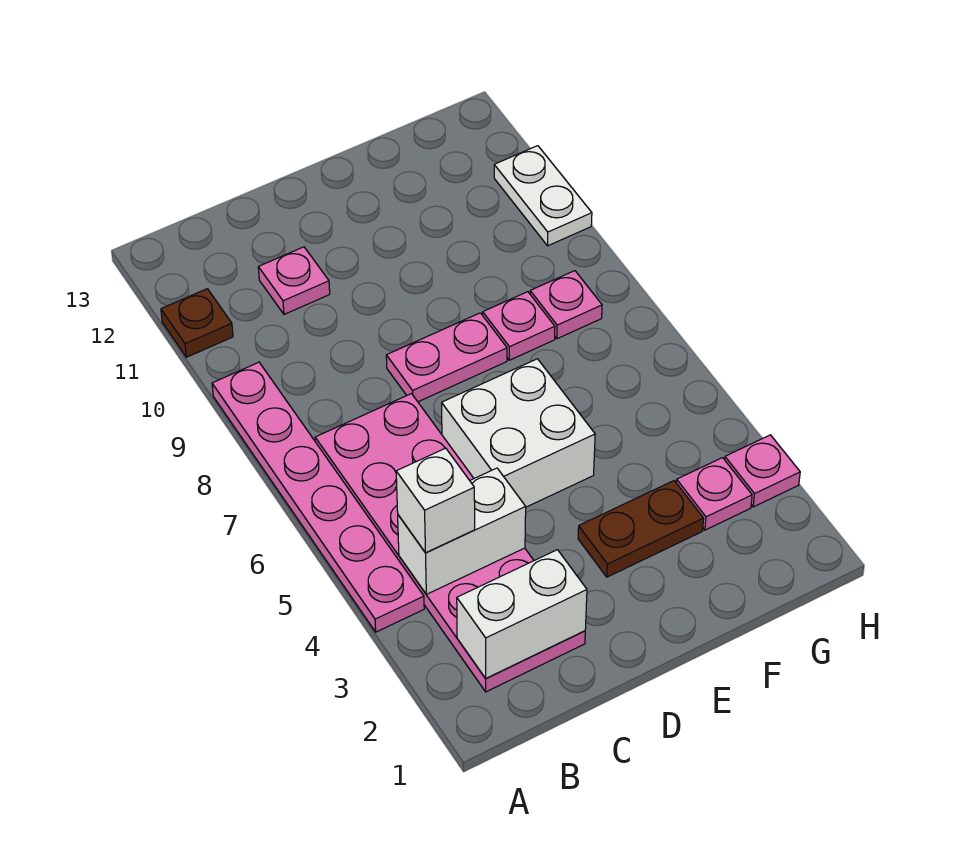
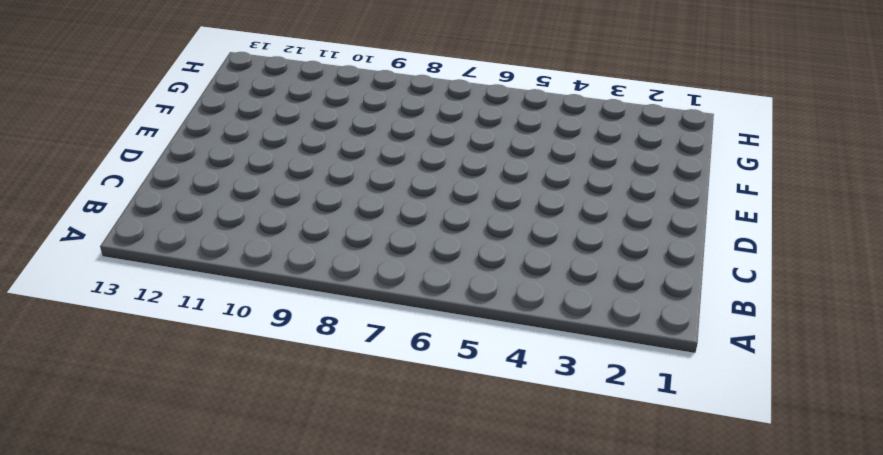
none -> pink 1x6 plate [212,362,424,632]
none -> brown 1x1 plate [161,289,233,357]
none -> pink 2x6 plate [315,394,585,692]

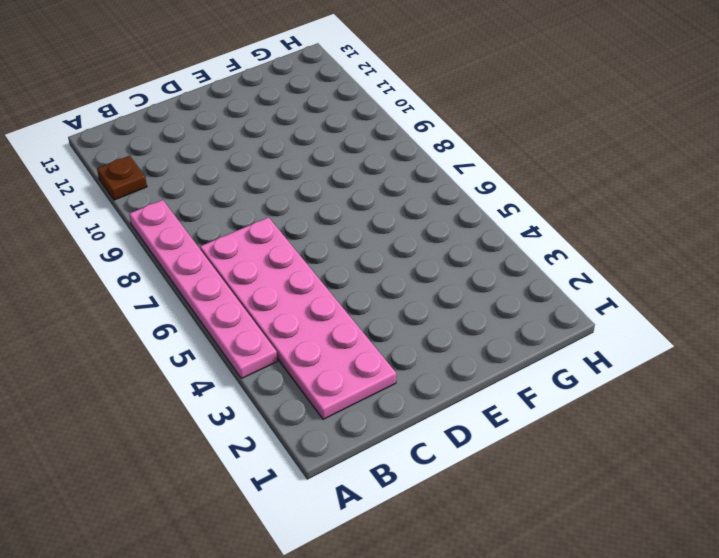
none -> pink 1x1 plate [258,247,330,314]
none -> white 2x2 brick [442,359,595,507]
none -> pink 1x2 plate [386,313,507,402]

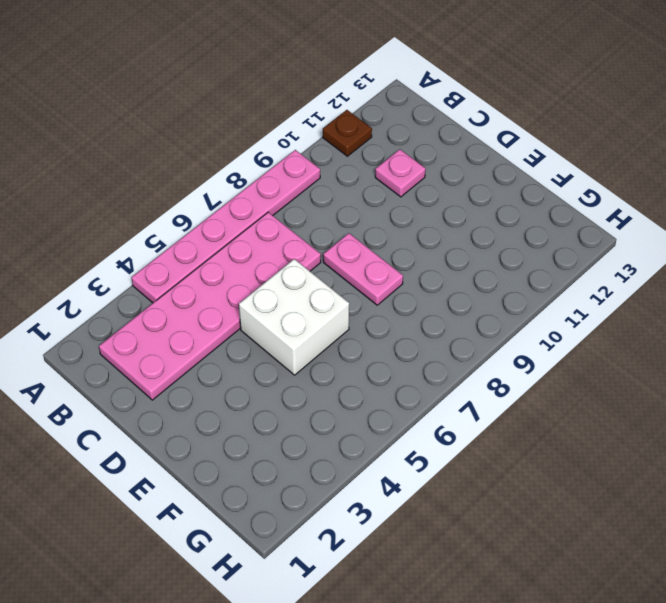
none -> brown 1x2 plate [578,481,704,577]
none -> pink 1x1 plate [483,292,555,360]
none -> pink 1x1 plate [676,458,752,530]

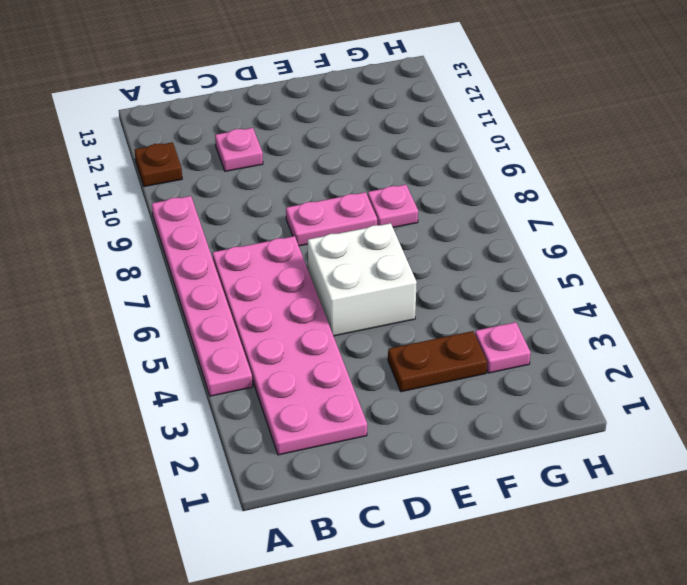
none -> pink 1x1 plate [530,271,602,339]
none -> pink 1x1 plate [725,435,800,507]
none -> white 1x2 plate [494,146,592,246]

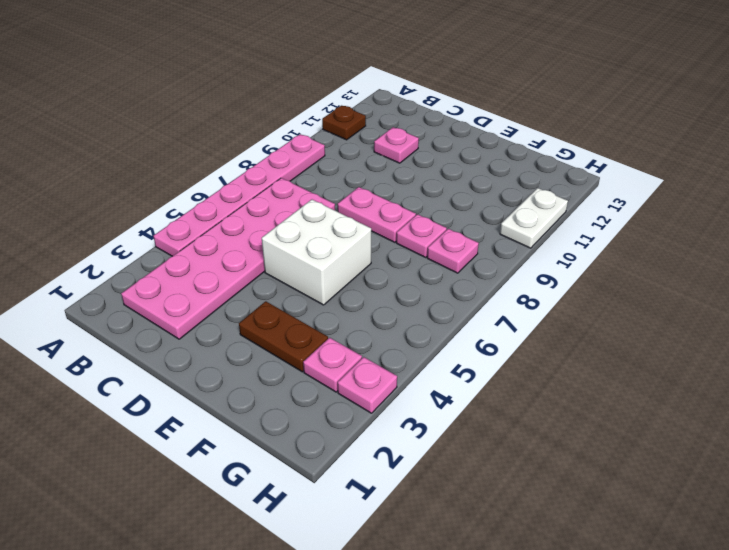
none -> white 1x2 brick [457,550,587,678]
none -> white 1x2 brick [398,468,526,594]
none -> white 1x1 brick [396,448,475,553]

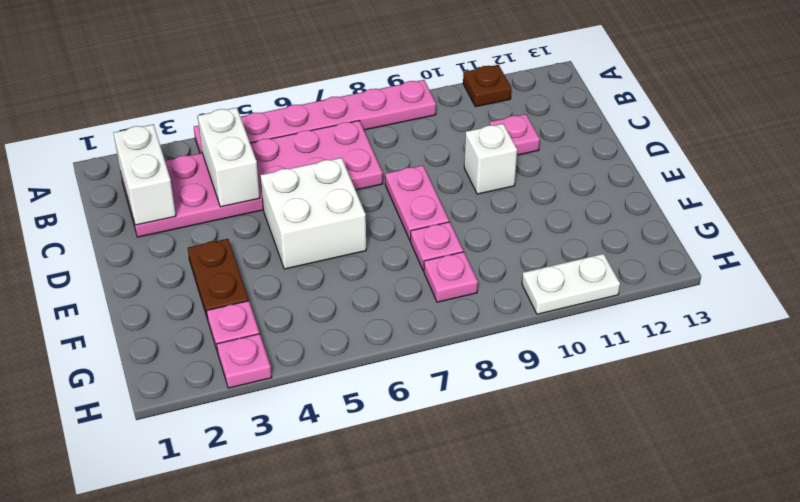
white 1x1 brick [464,124,517,194] -> white 1x1 brick moved to [396,448,475,553]

